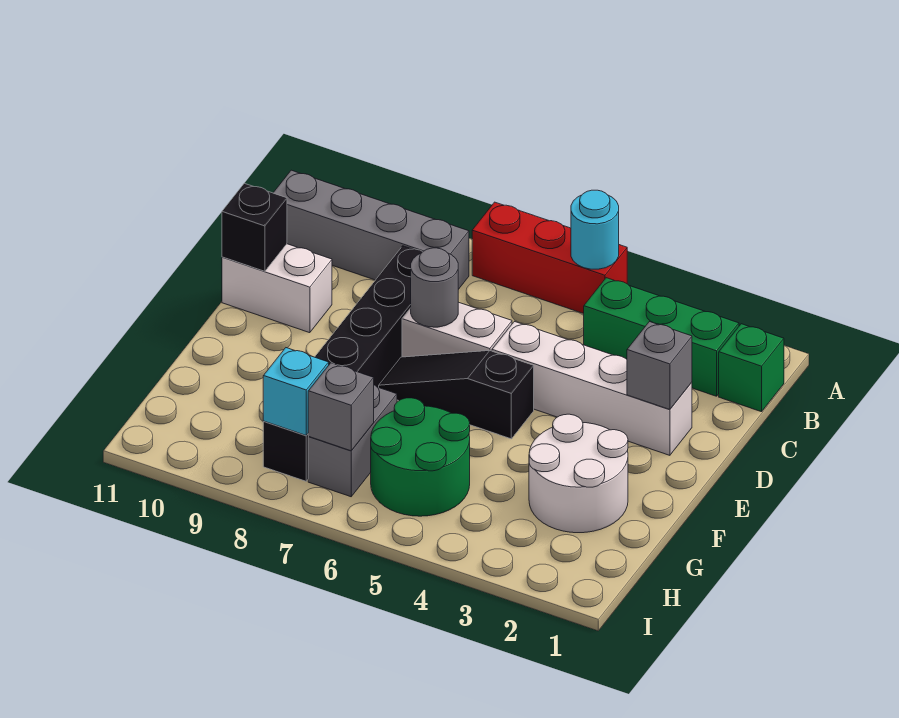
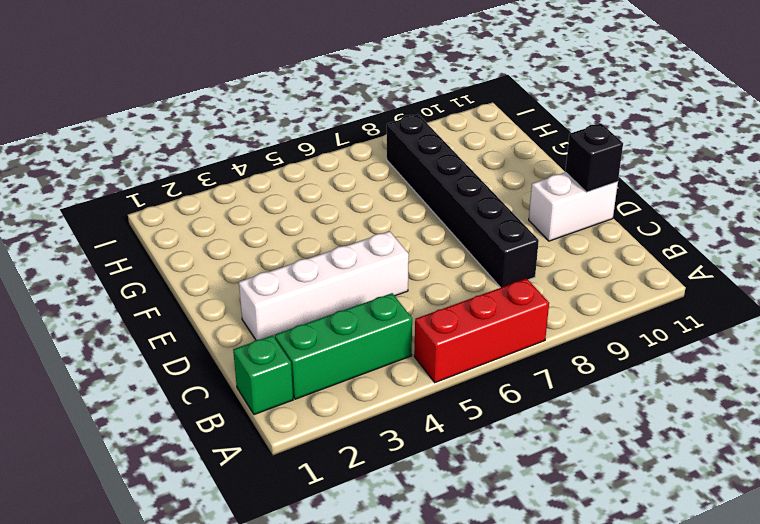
none -> grey 1x4 brick [273,170,469,289]
none -> white 1x2 brick [402,302,512,357]
none -> black 1x3 slope [379,351,534,439]

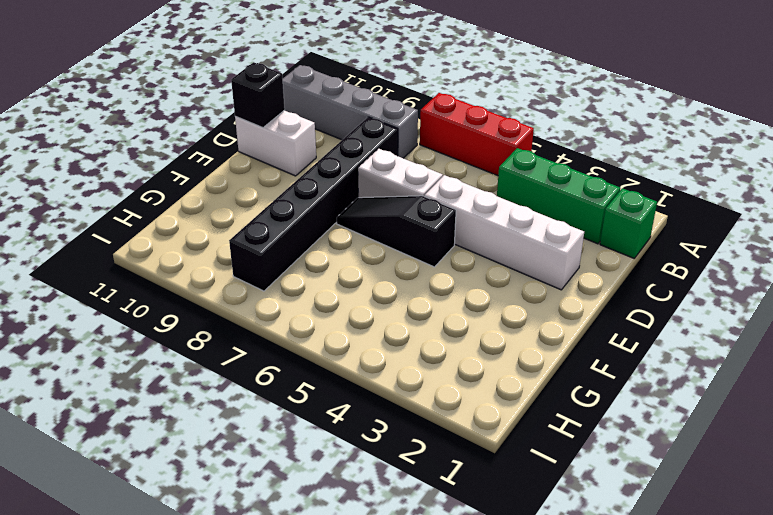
none -> white 2x2 round brick [529,414,628,533]
none -> green 2x2 round brick [371,398,470,516]
none -> grey 1x2 brick [308,385,397,497]

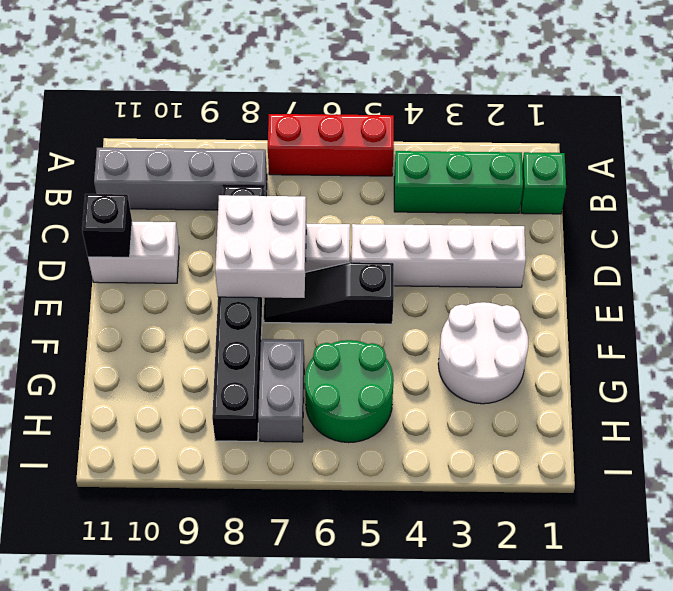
white 2x2 brick [215,195,306,298] -> grey 1x1 round brick [411,248,458,327]
none -> cyan 1x1 round brick [571,190,619,269]
none -> grey 1x1 brick [627,322,692,409]
none -> grey 1x1 brick [308,363,374,451]

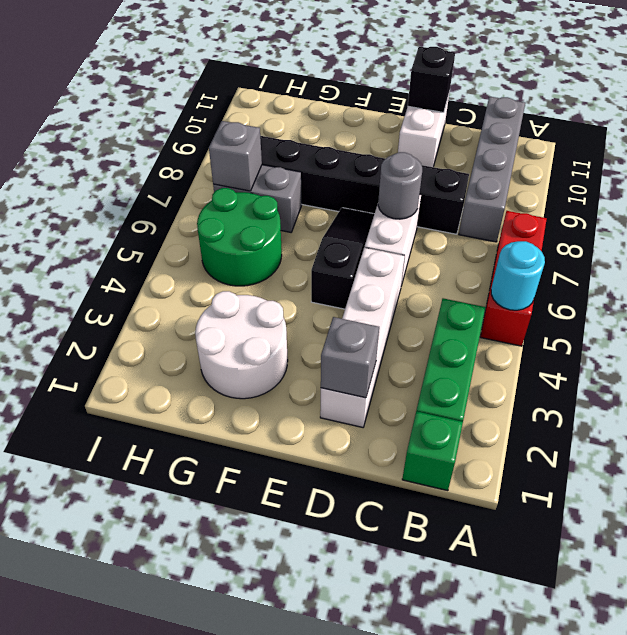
none -> cyan 1x1 brick [263,348,329,435]

